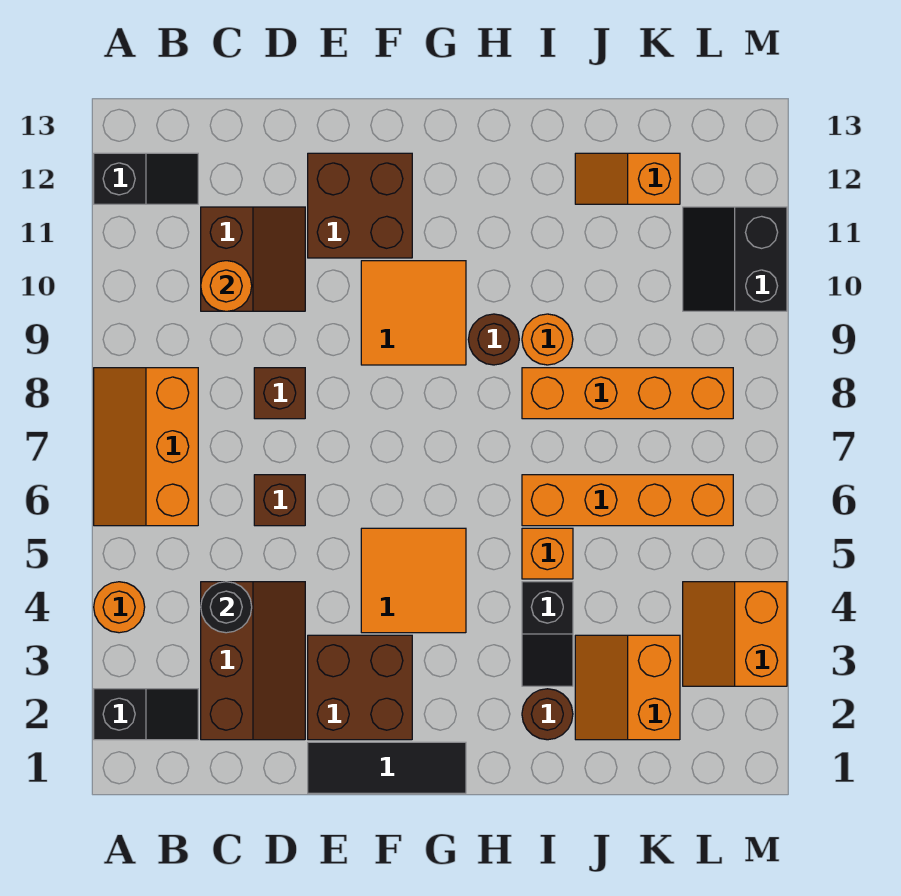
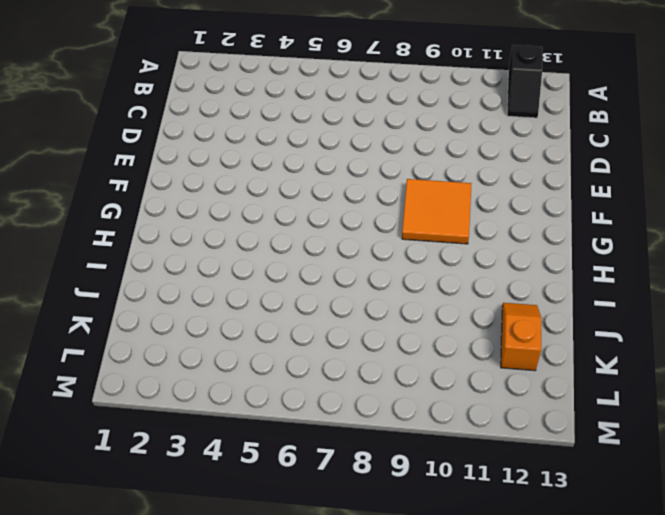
none -> black 1x2 slope [94,689,198,740]
none -> orange 1x1 round brick [94,582,145,633]
none -> orange 2x3 slope [94,368,198,526]

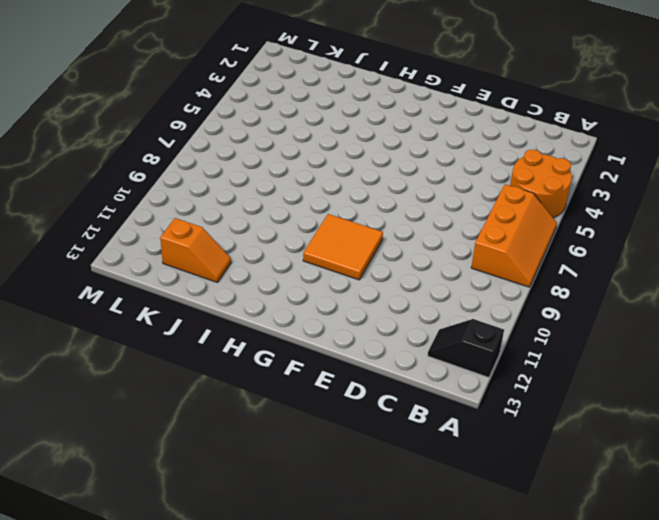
orange 2x2 round brick [510,150,572,218] -> orange 1x1 round brick [94,582,145,633]
none -> black 1x2 slope [94,689,198,740]
none -> brown 2x3 slope [201,582,305,740]
none -> brown 2x2 slope [201,207,305,311]

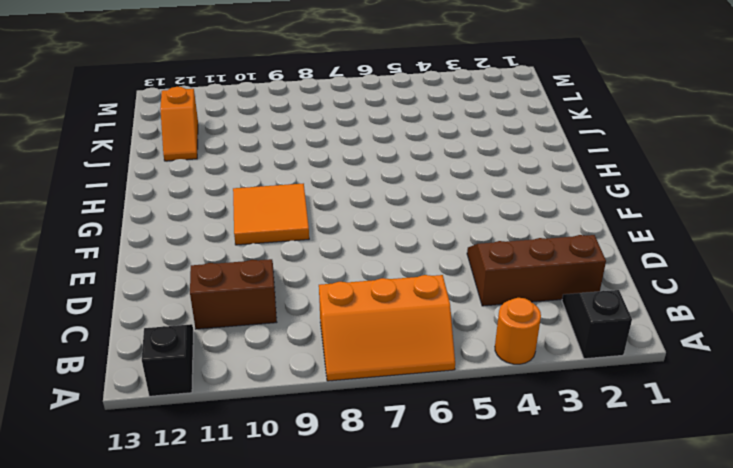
none -> brown 1x1 brick [254,475,305,526]
none -> brown 1x1 brick [254,368,305,419]
none -> black 1x3 tile [308,742,466,793]

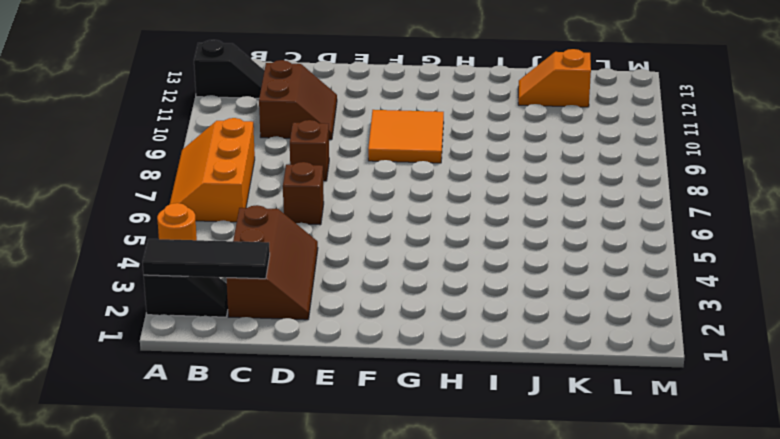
black 1x3 tile [143,239,270,279] -> black 1x3 tile moved to [308,742,466,793]
none -> brown 2x2 brick [308,635,412,740]
none -> brown 2x2 brick [308,153,412,258]
none -> orange 2x2 tile [361,528,466,633]

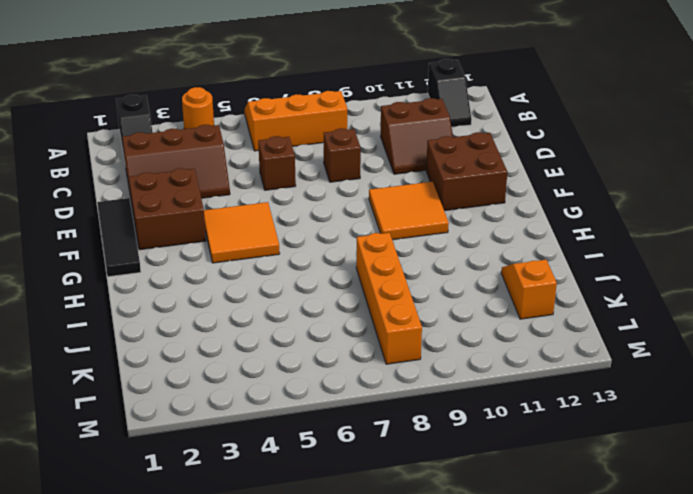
none -> brown 1x1 round brick [468,314,519,365]
none -> brown 1x1 round brick [522,689,573,740]
none -> black 1x2 slope [522,582,573,686]

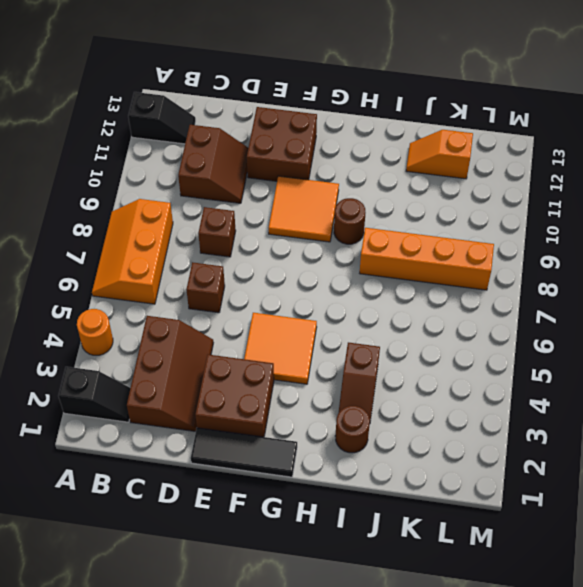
brown 1x2 slope [339,342,380,420] -> black 1x2 slope [522,582,573,686]
none -> orange 1x1 brick [522,528,573,579]
none -> orange 1x4 brick [522,475,733,526]
none -> orange 1x1 round brick [522,314,573,365]

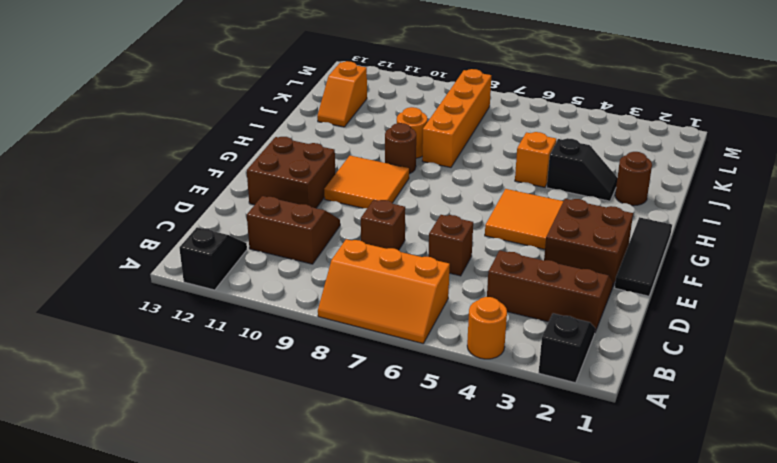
none -> orange 1x4 brick [522,475,733,526]
none -> orange 2x2 slope [575,635,680,740]
none -> orange 2x2 slope [683,582,787,686]

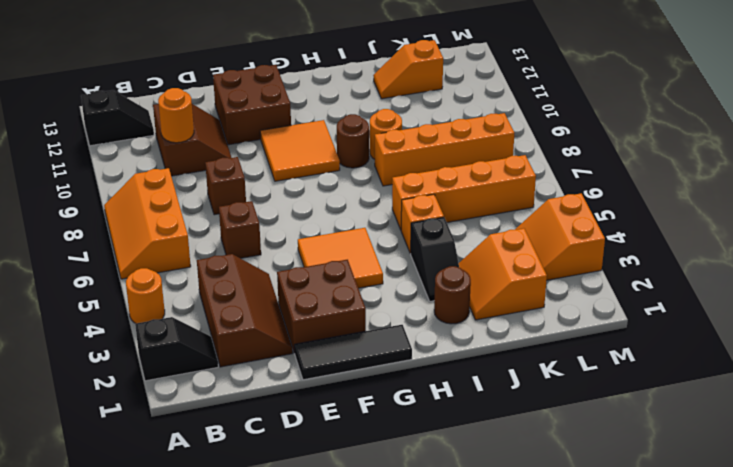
none -> black 2x2 slope [683,207,787,311]
none -> black 1x1 round brick [201,582,252,633]

